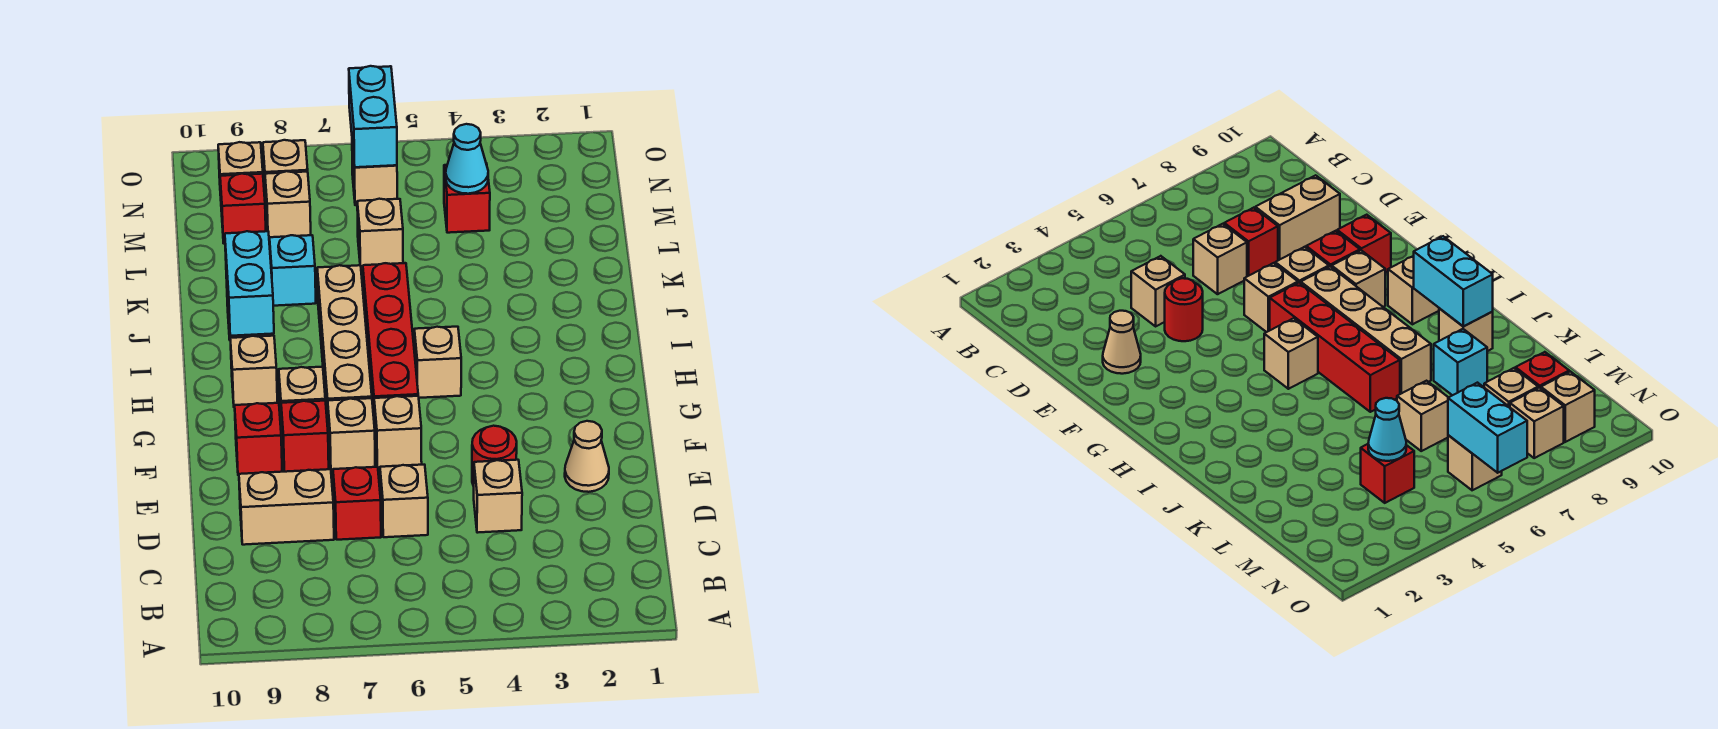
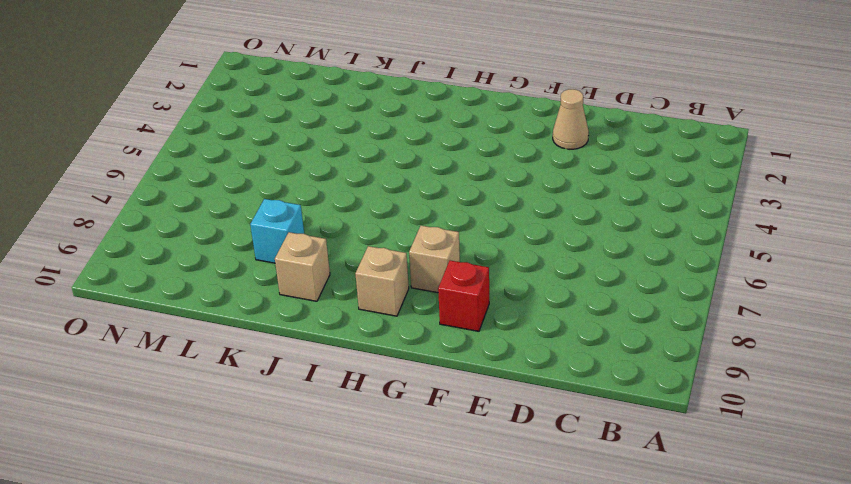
none -> tan 1x1 brick [474,460,522,533]
none -> tan 1x1 brick [380,465,428,537]
none -> red 1x1 brick [333,467,381,540]

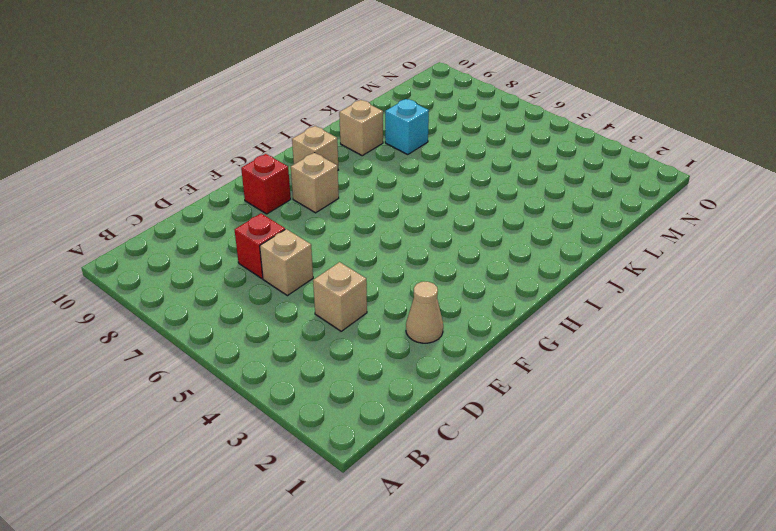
none -> tan 1x2 brick [239,469,334,545]
none -> red 1x1 round brick [472,426,517,486]
none -> tan 1x1 brick [374,396,422,468]

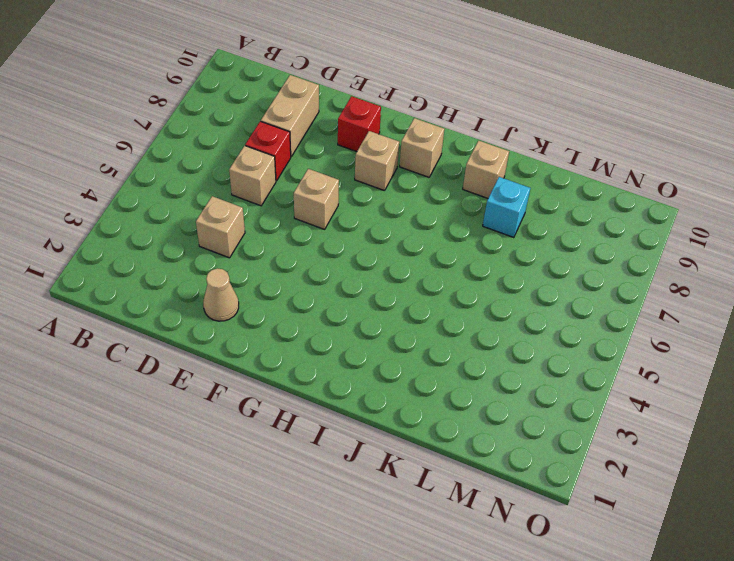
none -> red 1x1 round brick [472,426,517,486]
none -> tan 1x1 brick [328,398,375,470]
none -> red 1x1 brick [281,401,329,472]

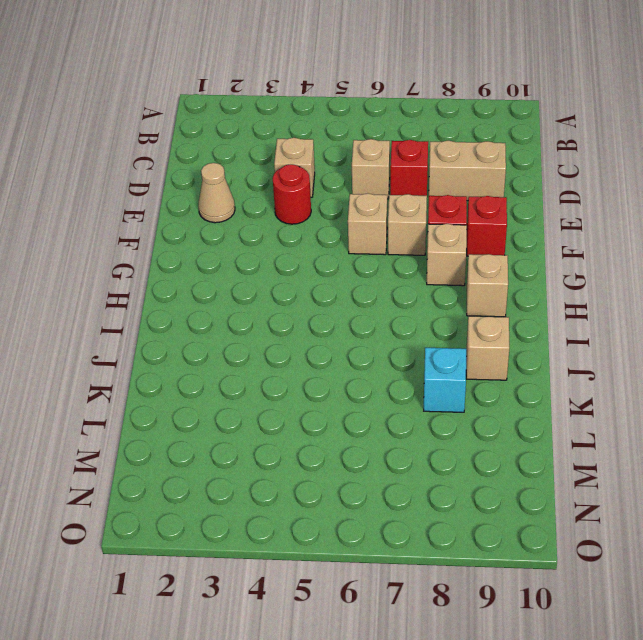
none -> red 1x4 brick [363,263,418,428]
none -> tan 1x4 brick [317,265,372,427]
none -> tan 1x1 brick [414,327,461,398]

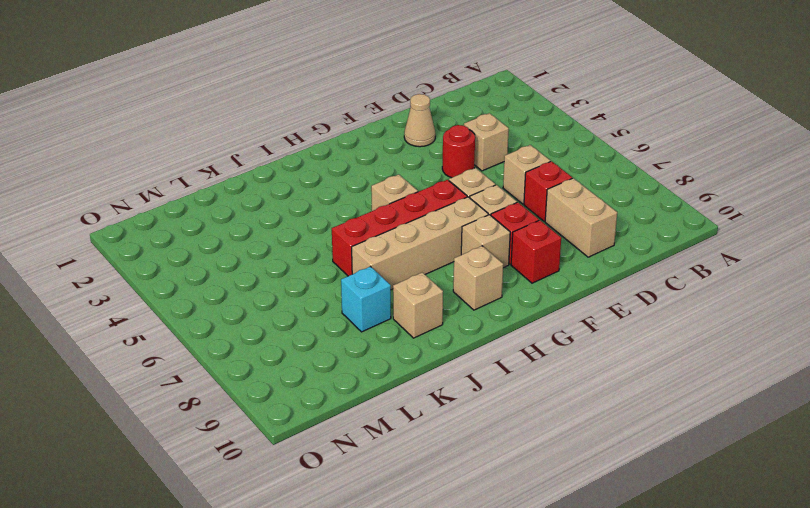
none -> tan 1x1 brick [357,199,403,269]
none -> red 1x1 brick [444,163,490,233]
none -> tan 1x1 brick [265,171,311,241]

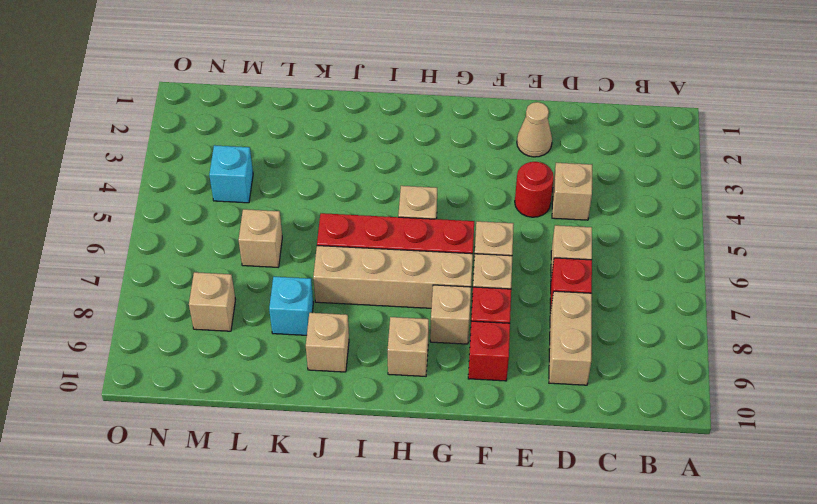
cyan 1x1 brick [209,145,253,203] -> red 1x1 brick [444,163,490,233]
none -> red 1x1 brick [220,174,266,244]
none -> tan 1x1 brick [352,144,397,205]
none -> tan 1x1 brick [263,140,308,202]

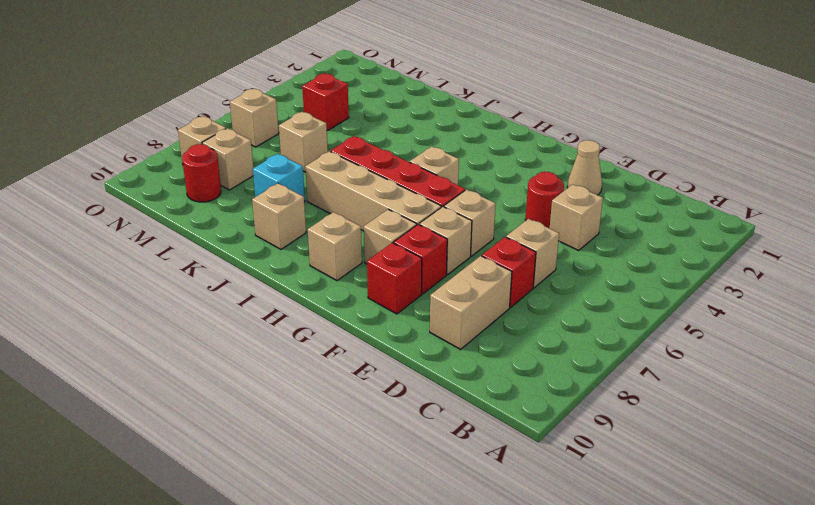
red 1x1 round brick [182,144,221,202] -> red 1x1 brick [220,174,266,244]
none -> tan 1x1 brick [218,142,263,196]
none -> cyan 1x2 brick [225,231,274,336]
none -> cyan 1x1 cone [446,124,488,194]

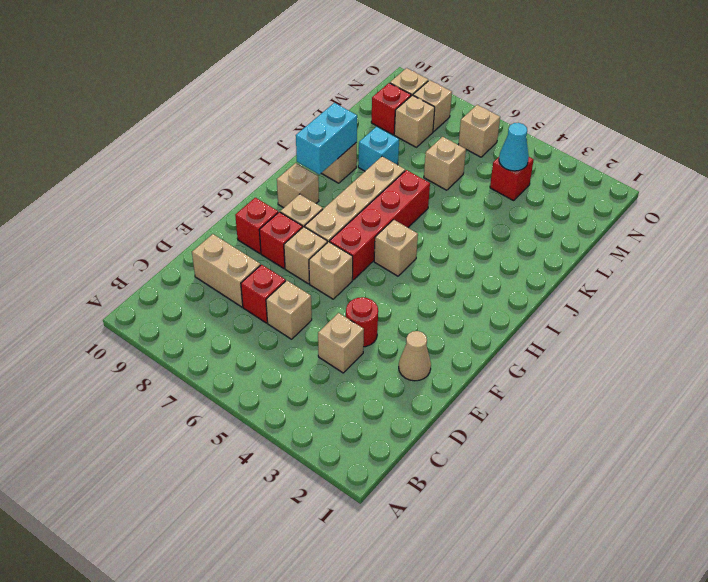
none -> cyan 1x2 brick [349,66,397,167]

